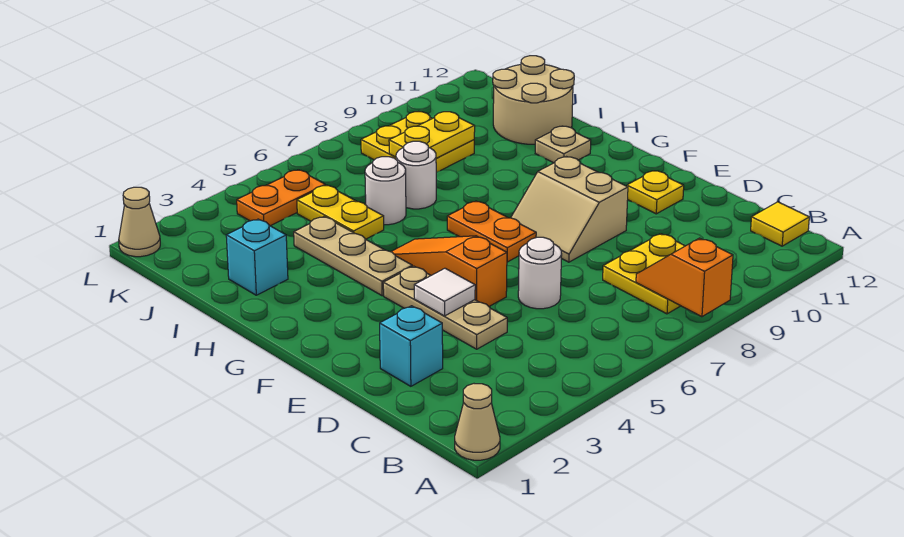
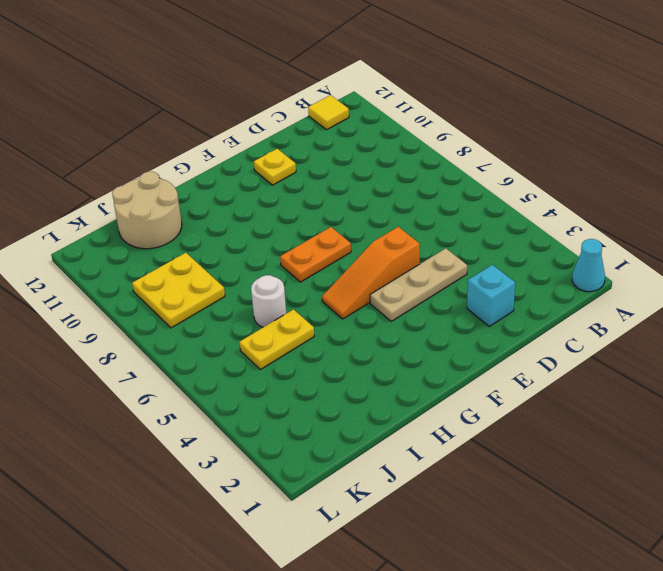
cyan 1x1 cone [572,239,605,292] -> tan 1x1 cone [455,384,500,460]
none -> yellow 2x2 plate [603,234,685,314]
none -> white 1x1 round brick [518,237,562,309]
none -> tan 2x2 slope [511,157,628,262]

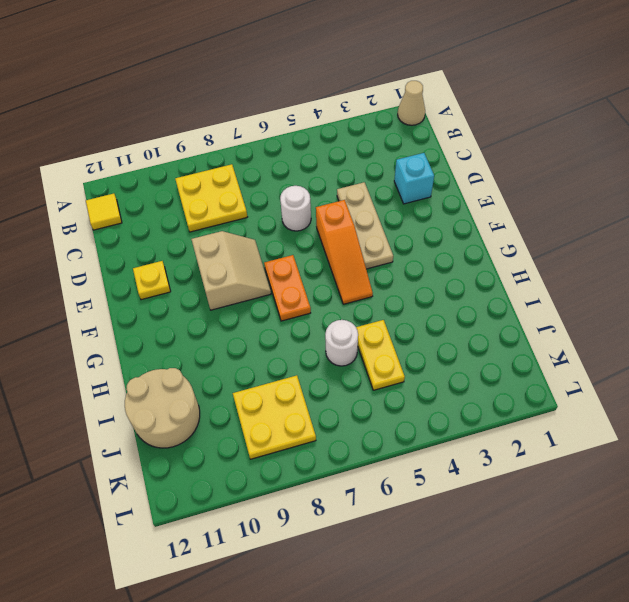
none -> tan 1x3 plate [294,217,412,296]
none -> tan 1x1 plate [535,126,591,163]
none -> cyan 1x1 brick [226,219,288,295]

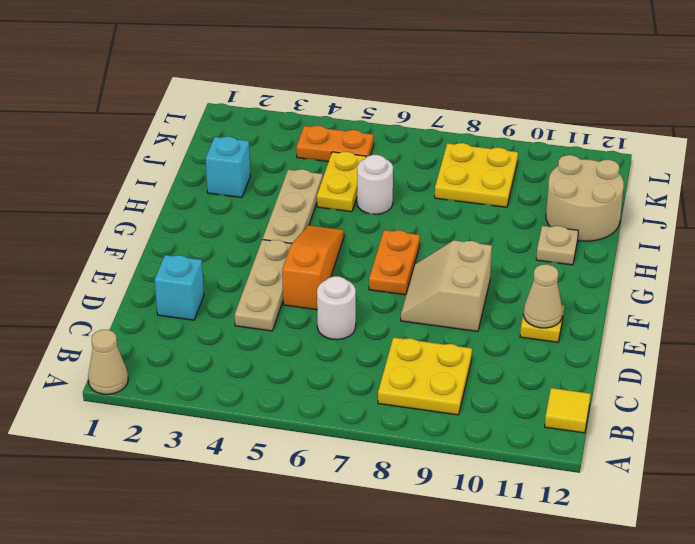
tan 1x1 cone [524,264,562,328] -> tan 1x1 cone moved to [119,187,160,257]
none -> white 1x1 round brick [396,141,436,209]
none -> orange 1x2 slope [636,238,733,317]
none -> white 1x1 tile [414,268,475,316]

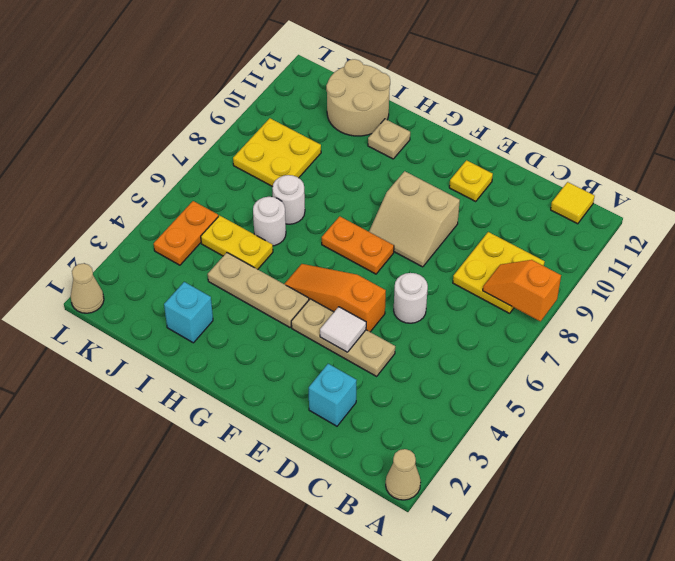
none -> yellow 1x2 plate [389,112,475,158]

